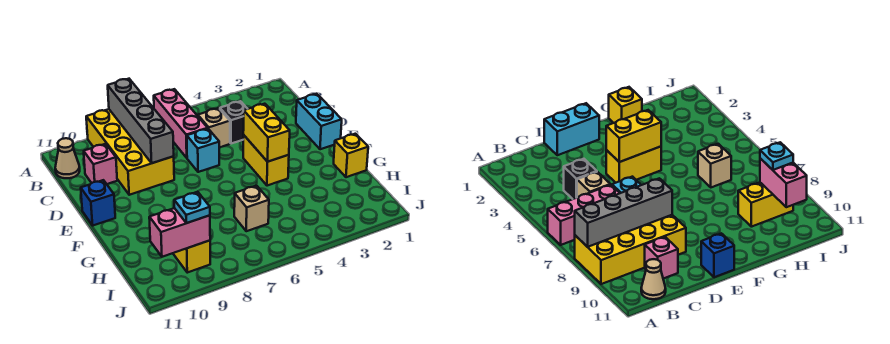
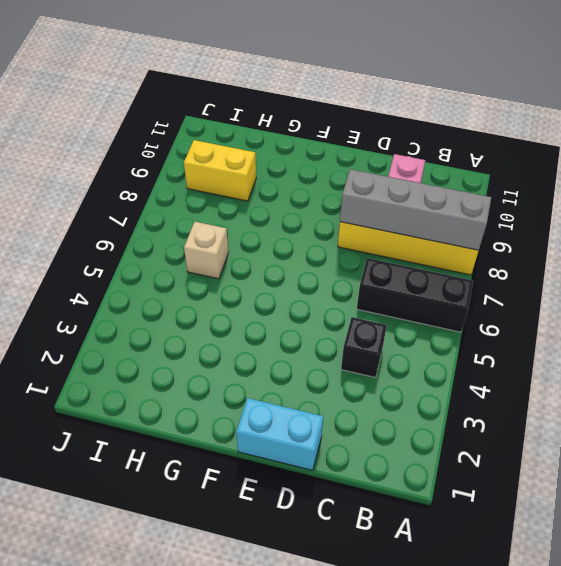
black 1x3 brick [357,258,473,332] -> pink 1x3 brick [154,89,208,158]
none -> tan 1x1 cone [55,138,80,178]
none -> tan 1x1 brick [198,108,230,147]
none -> cyan 1x1 brick [187,129,219,172]

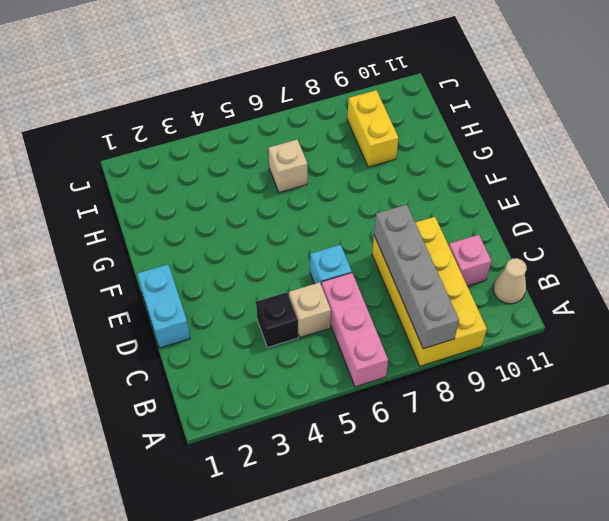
none -> yellow 1x2 brick [243,135,289,186]
none -> blue 1x1 brick [81,180,115,225]
none -> yellow 1x1 brick [334,134,368,177]

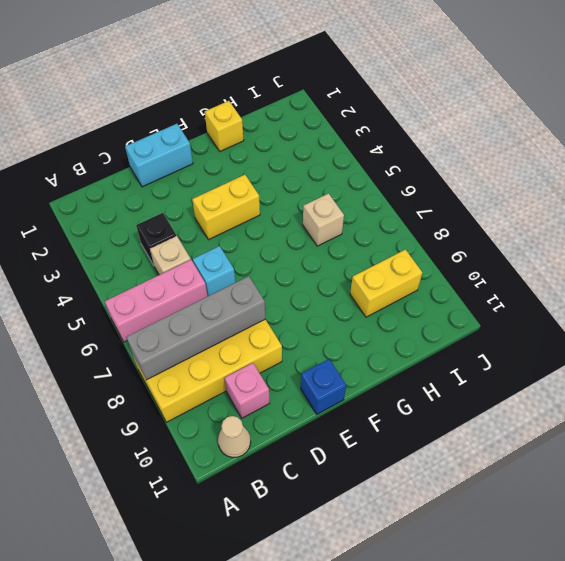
none -> yellow 1x2 brick [243,104,290,162]
none -> pink 1x2 brick [149,208,210,257]
none -> cyan 1x1 plate [174,192,210,223]

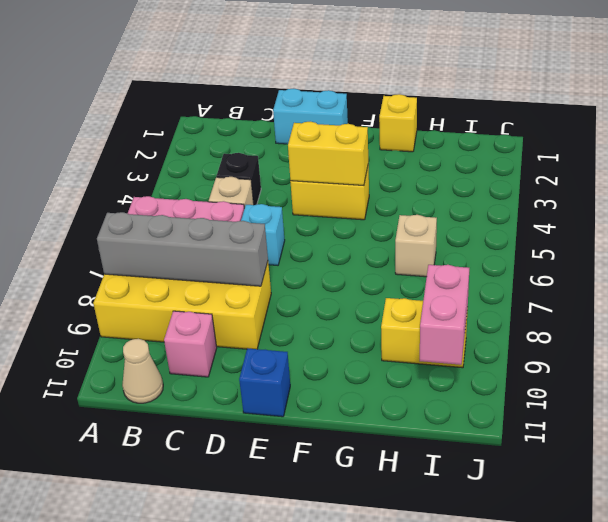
none -> cyan 1x1 plate [174,192,210,223]

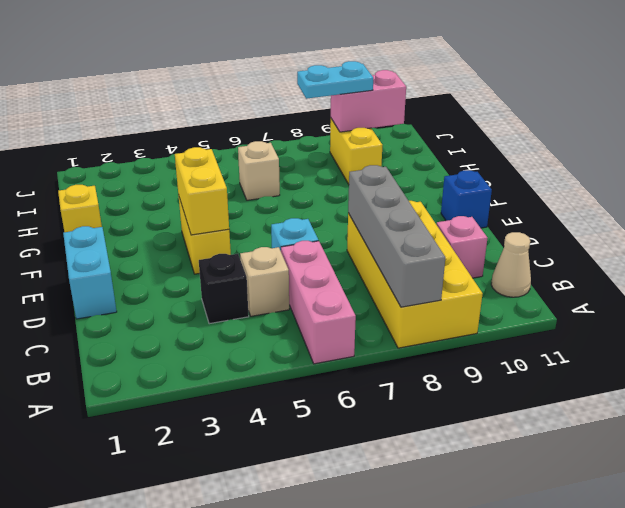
cyan 1x2 plate [297,61,373,99] -> cyan 1x1 plate [174,192,210,223]

